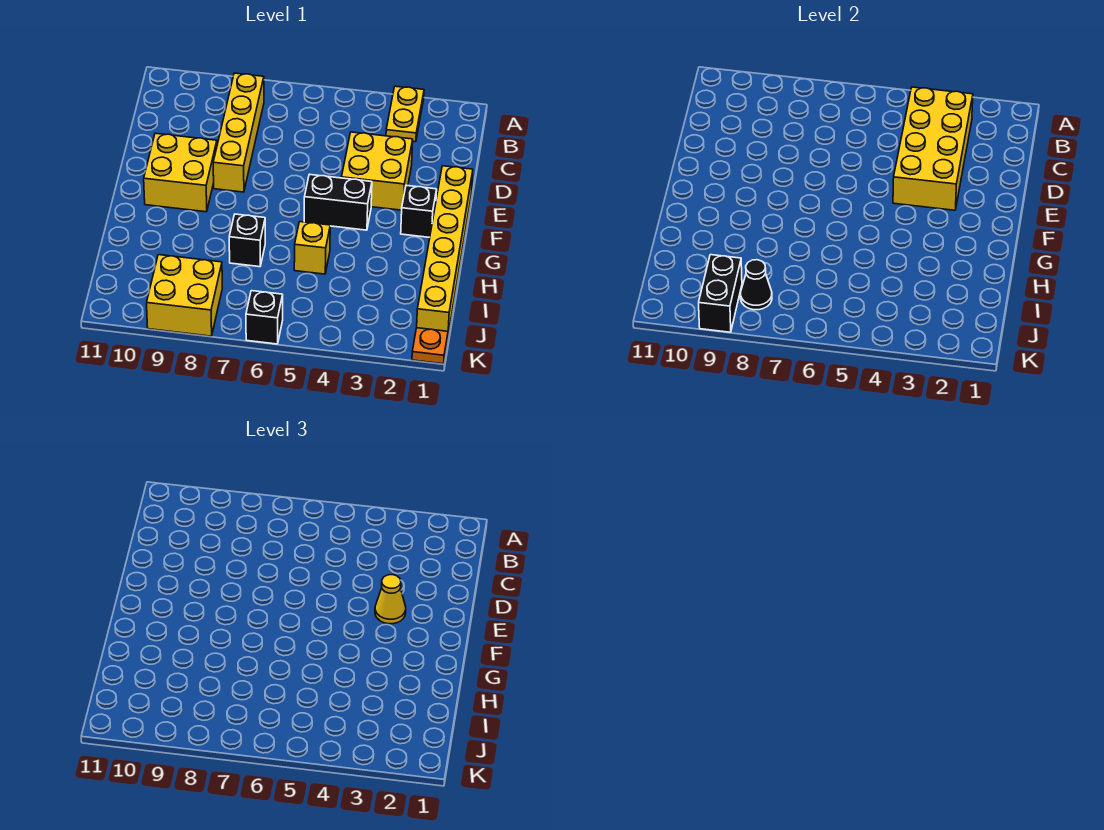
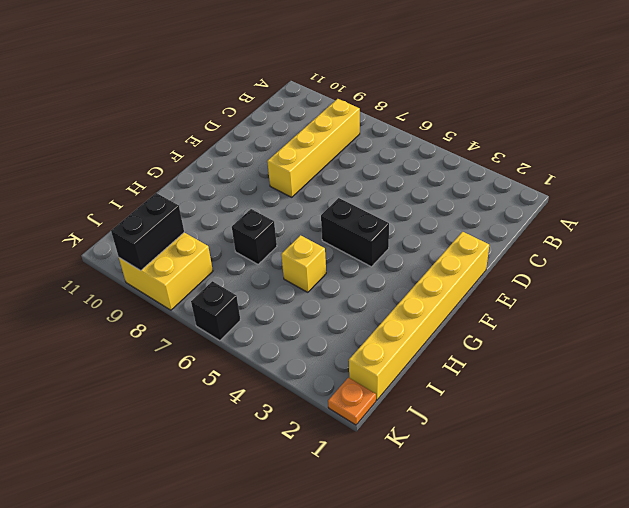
none -> yellow 1x2 plate [386,86,424,142]
none -> yellow 2x2 brick [342,132,413,210]
none -> yellow 2x2 brick [144,133,217,212]

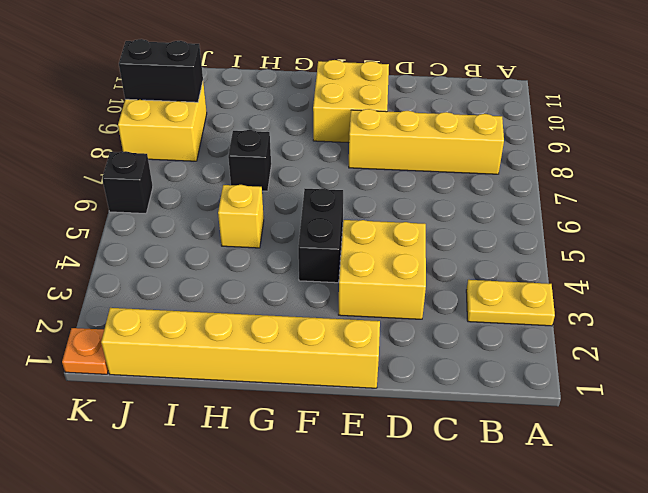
none -> black 1x1 brick [401,185,437,237]
none -> yellow 2x4 brick [893,87,973,210]
none -> black 1x1 cone [741,260,772,310]

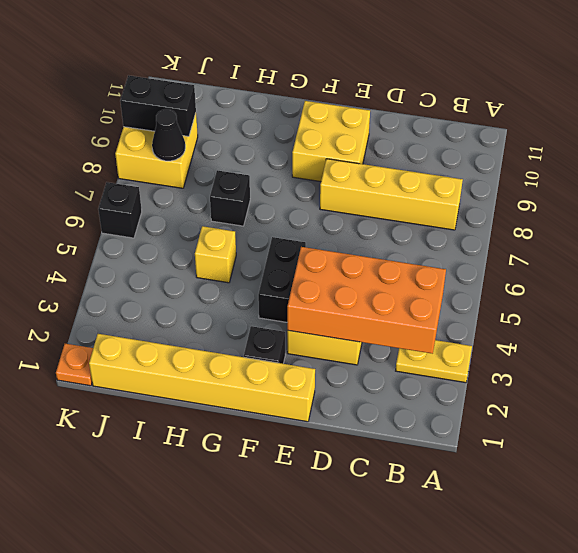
orange 2x4 brick [287,247,446,354] -> yellow 2x4 brick [893,87,973,210]
none -> yellow 1x1 cone [375,575,406,624]

